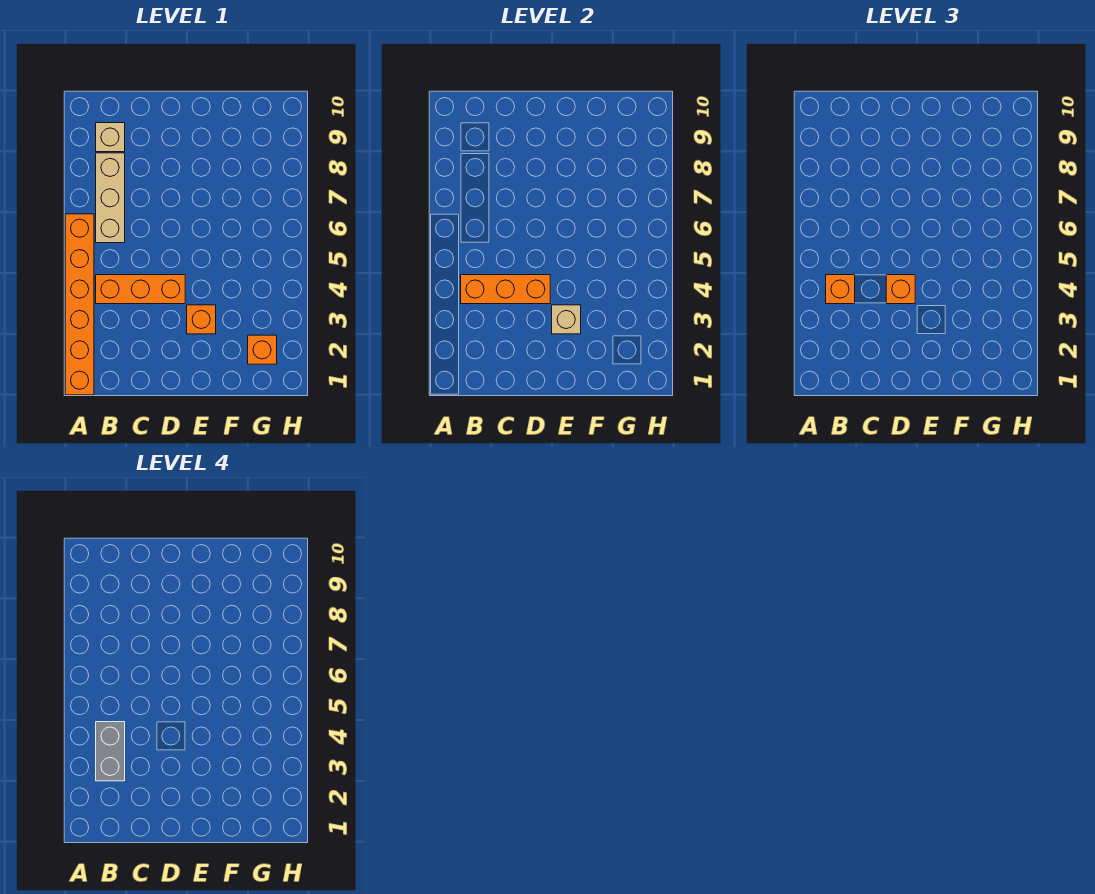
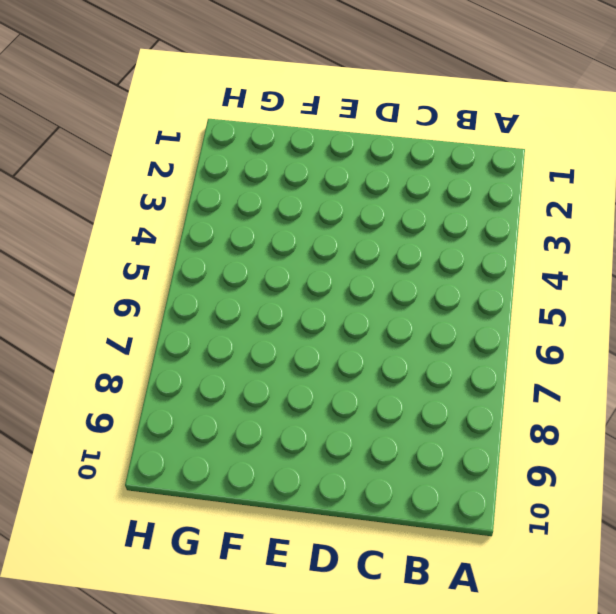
none -> orange 1x6 brick [65,214,94,395]
none -> orange 1x3 brick [96,275,185,304]

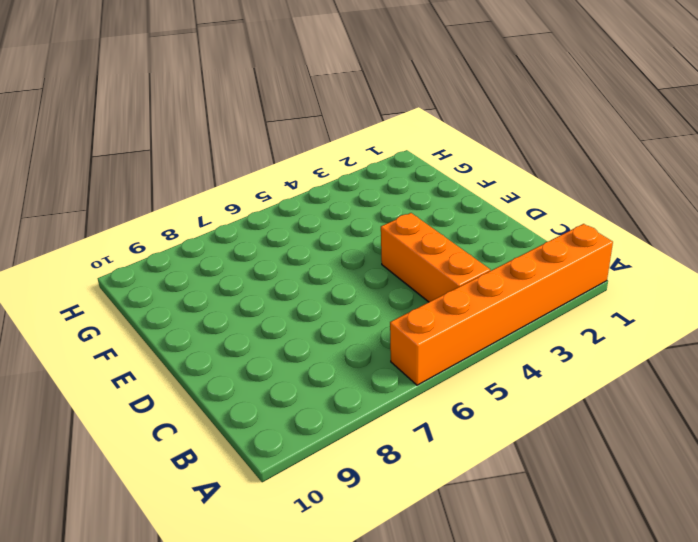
none -> tan 1x3 brick [96,153,125,243]
none -> tan 1x1 brick [96,123,125,152]

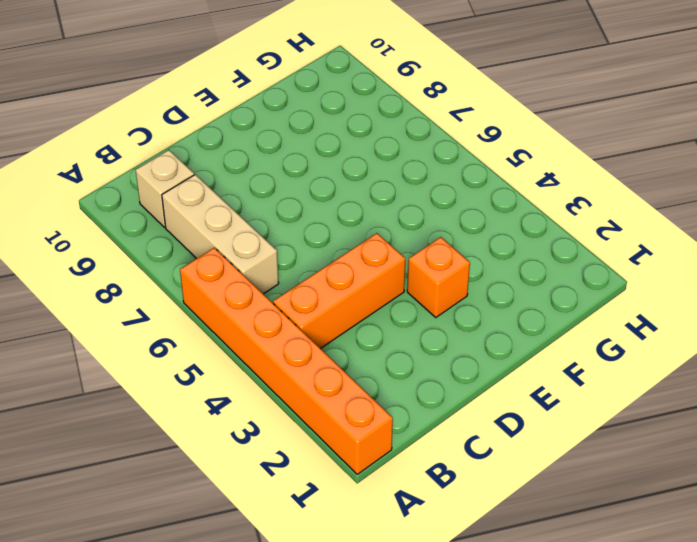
none -> orange 1x1 brick [248,335,277,364]
none -> orange 1x3 brick [461,275,550,304]

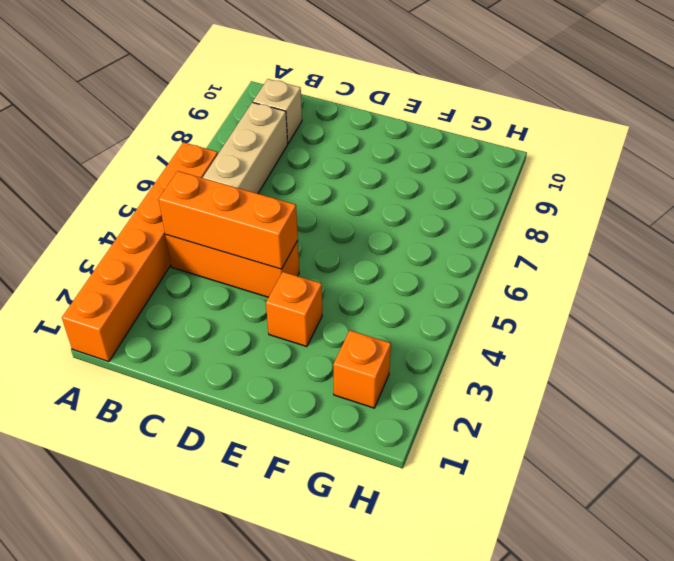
none -> tan 1x1 brick [552,305,581,334]
none -> orange 1x1 brick [826,275,855,304]

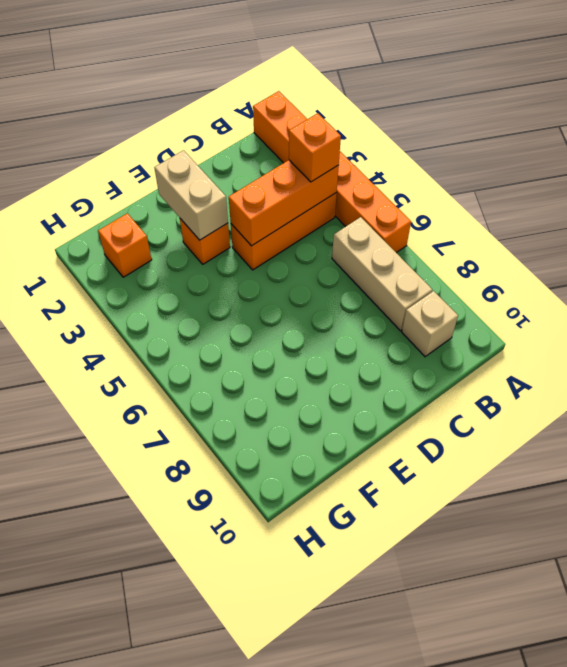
tan 1x2 brick [154,150,228,240] -> tan 1x1 brick [552,305,581,334]
none -> orange 1x1 brick [886,275,915,304]
none -> grey 1x2 brick [96,722,125,781]

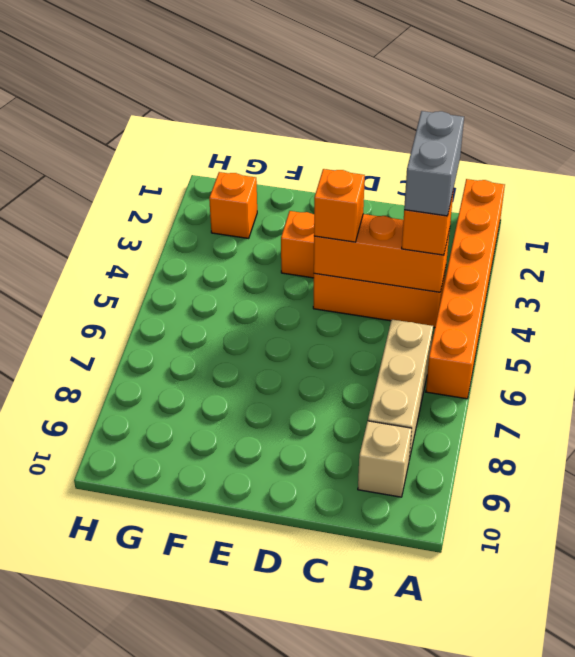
none -> tan 1x1 brick [552,305,581,334]

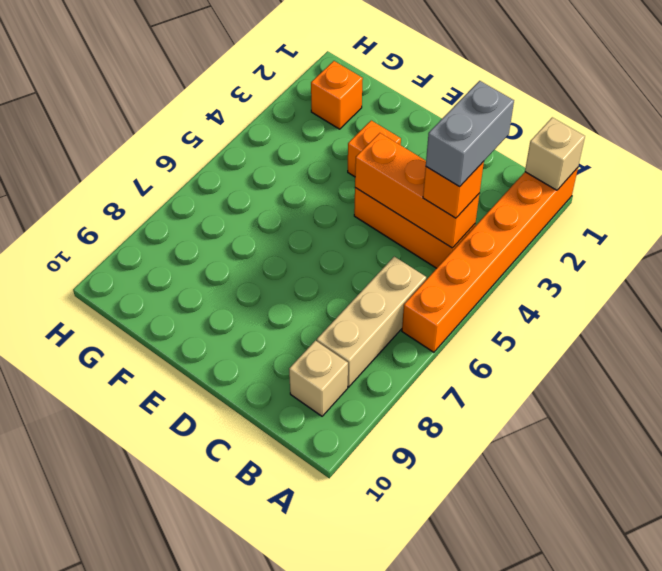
tan 1x1 brick [525,117,585,190] -> tan 1x1 brick moved to [552,305,581,334]
none -> orange 1x1 brick [886,275,915,304]

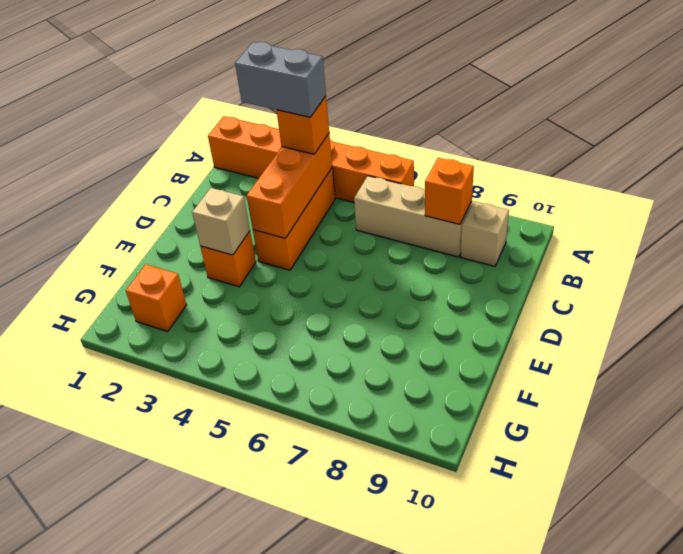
orange 1x1 brick [425,158,474,224] -> orange 1x1 brick moved to [886,275,915,304]

